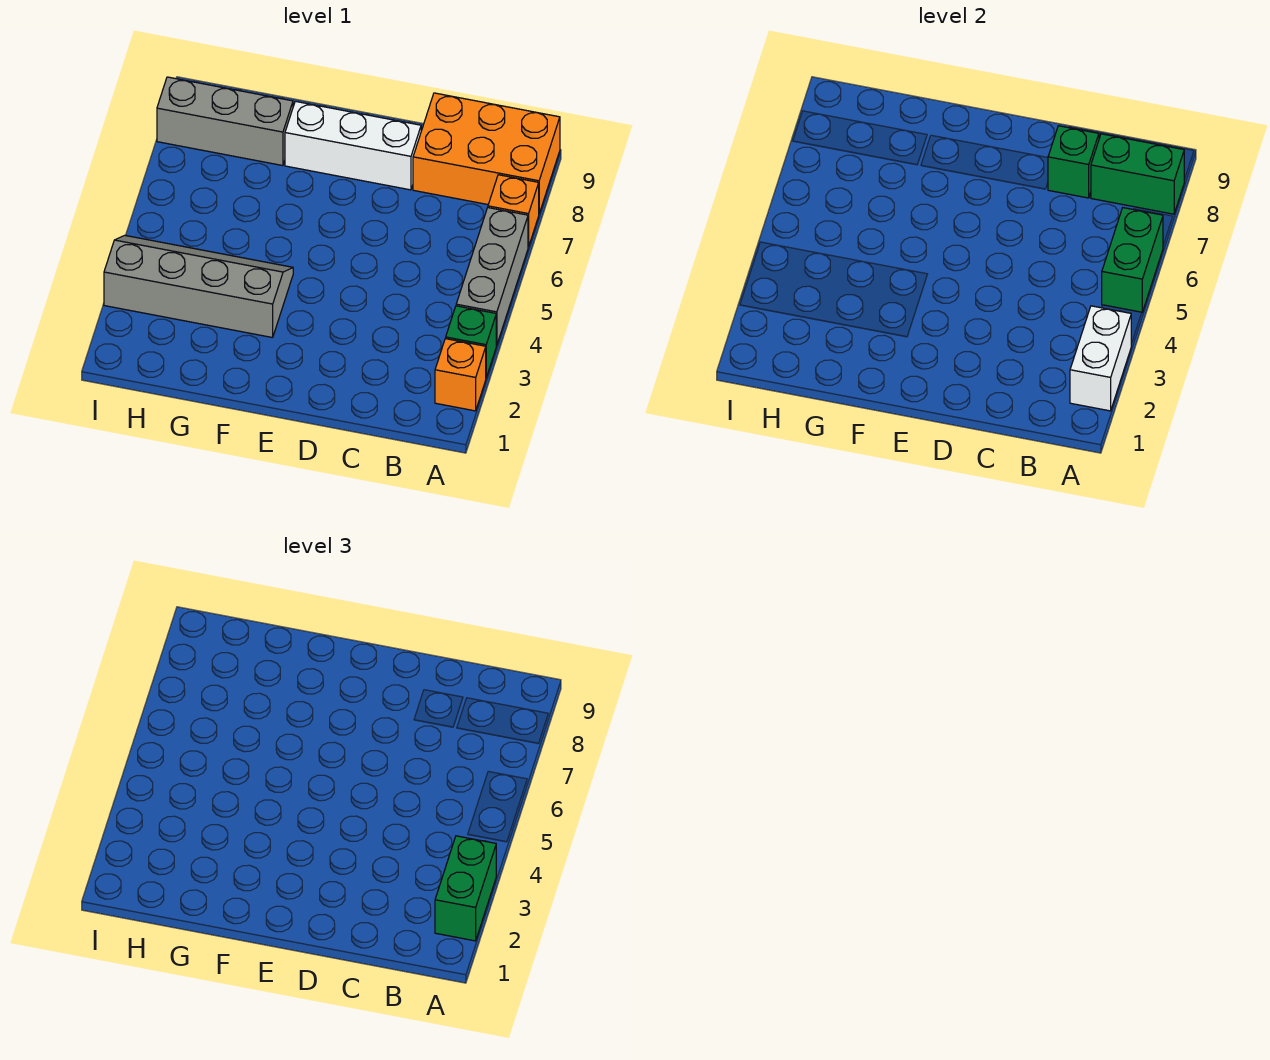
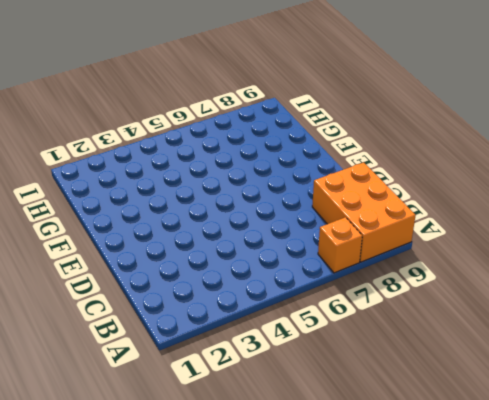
none -> orange 1x1 brick [435,339,486,411]
none -> green 1x1 brick [446,306,496,377]
none -> grey 1x3 brick [456,208,528,345]

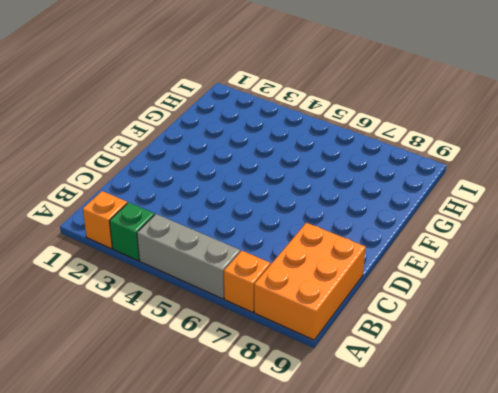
none -> white 1x3 brick [285,101,421,190]
none -> grey 2x4 slope [104,235,293,338]
none -> grey 1x3 brick [157,77,293,166]

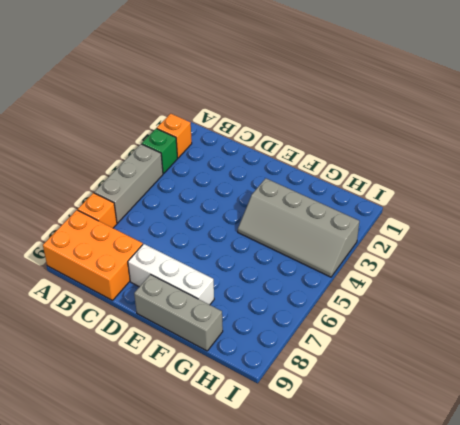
grey 1x3 brick [134,275,223,351] -> grey 1x3 brick moved to [157,77,293,166]
none -> white 1x2 brick [1070,306,1131,411]
none -> green 1x2 brick [1102,208,1163,312]
none -> green 1x2 brick [1091,134,1184,214]

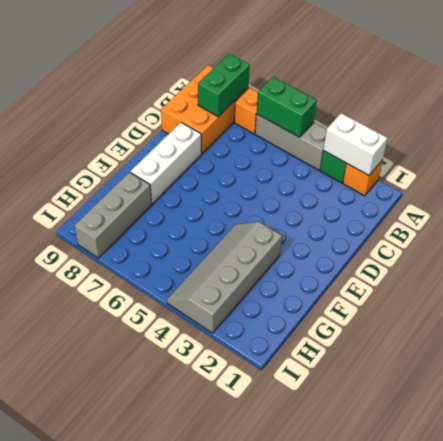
none -> green 1x1 brick [1048,126,1099,198]
none -> green 1x2 brick [435,836,496,941]

